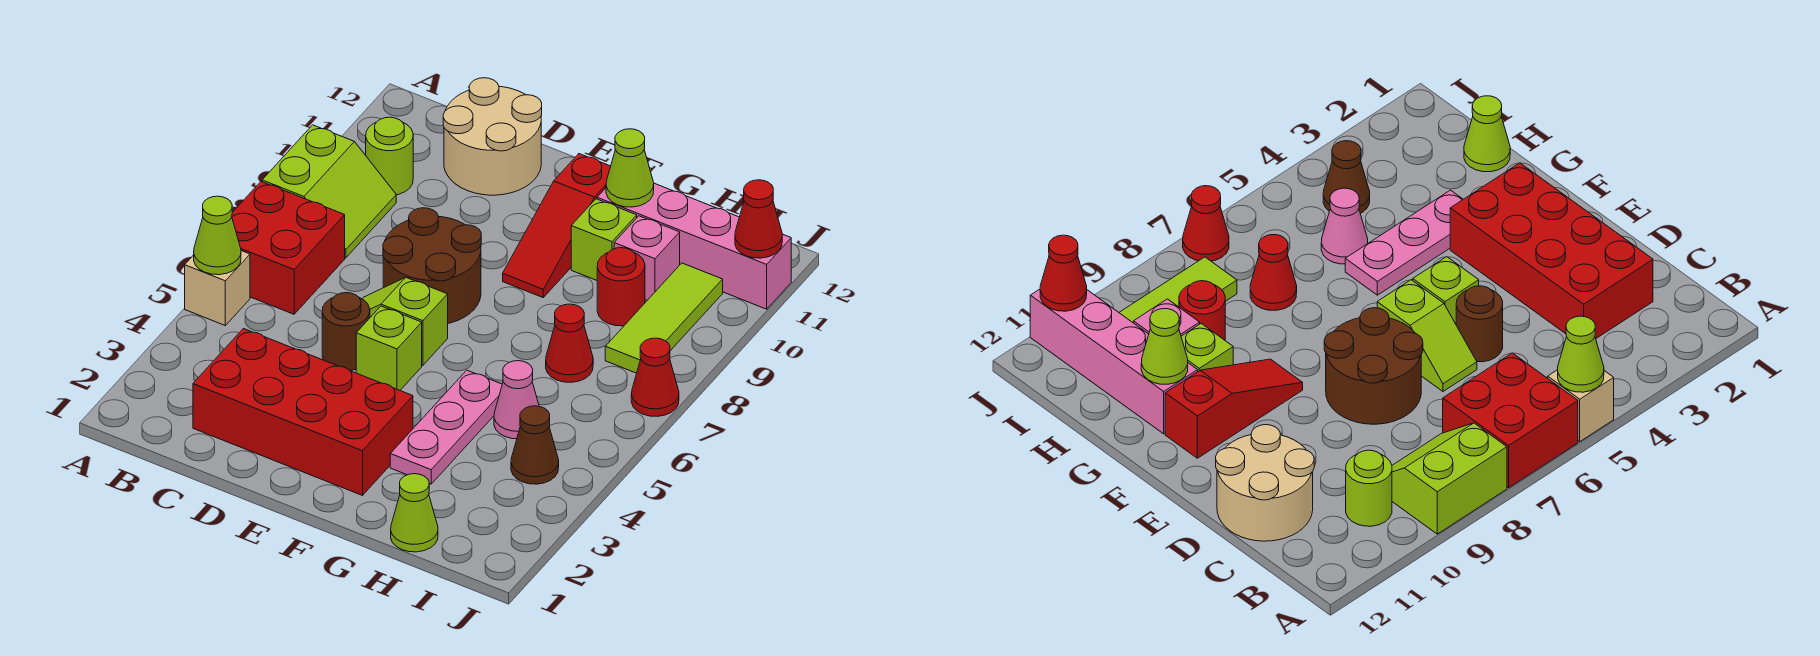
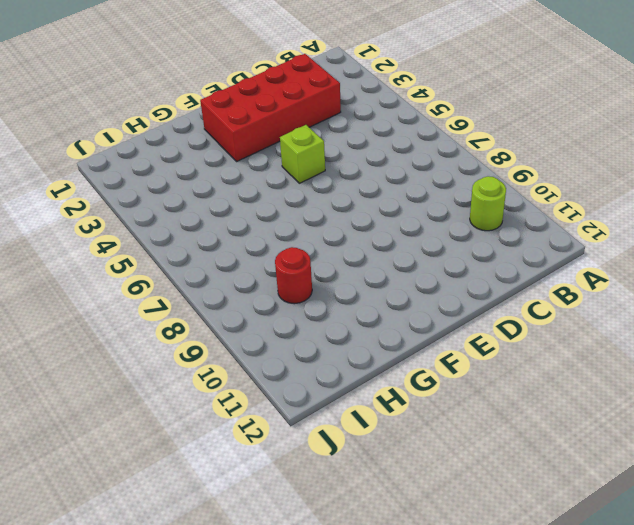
none -> tan 1x1 brick [185,251,250,325]
none -> red 2x2 brick [232,182,345,314]
none -> lime 2x2 slope [262,125,396,258]

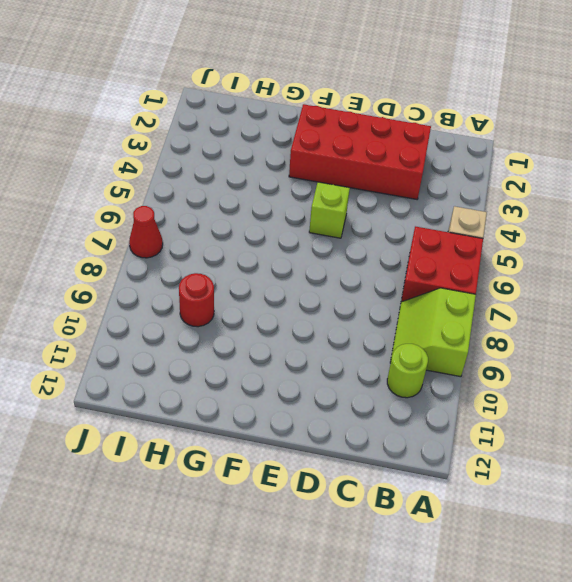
none -> tan 2x2 round brick [443,78,542,195]
none -> brown 1x1 round brick [322,293,370,371]
none -> lime 1x2 slope [363,277,448,365]

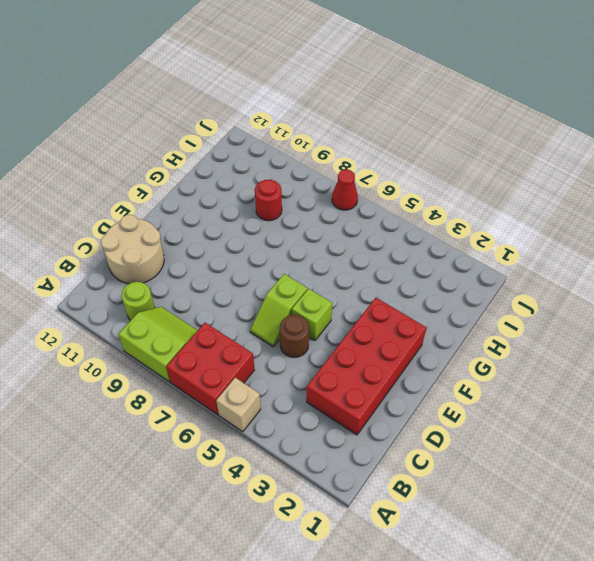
none -> brown 2x2 round brick [383,208,481,323]
none -> red 1x3 slope [503,154,611,297]
none -> pink 1x3 plate [390,370,502,484]

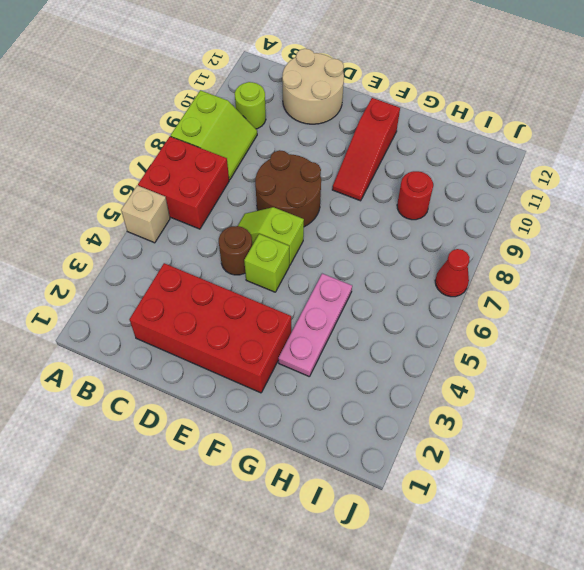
none -> lime 1x1 brick [571,199,637,280]
none -> pink 1x4 brick [597,183,791,309]
none -> lime 1x1 cone [391,474,438,552]

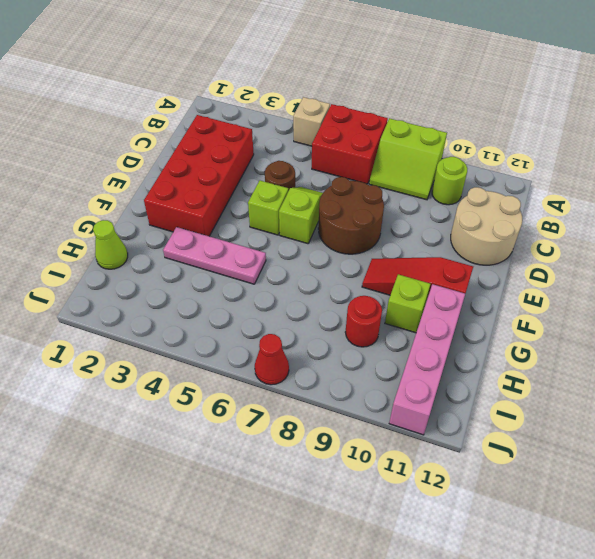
none -> pink 1x1 cone [494,361,539,439]
none -> red 1x1 cone [546,304,593,382]
none -> pink 1x1 brick [614,216,680,300]

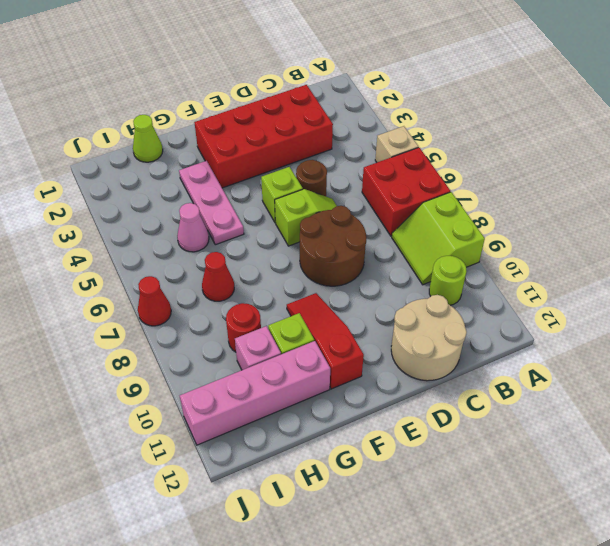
none -> brown 1x1 cone [511,406,559,484]
none -> lime 1x3 tile [605,263,723,373]
none -> lime 1x1 cone [194,196,241,275]

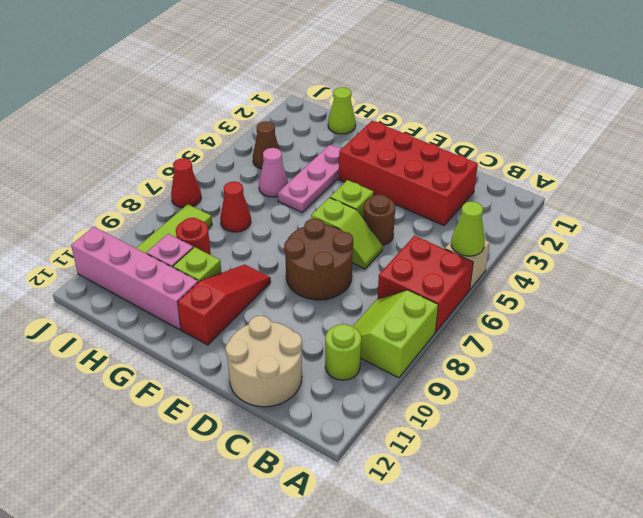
none -> lime 1x1 cone [606,129,654,207]
none -> red 1x1 cone [735,180,782,258]

